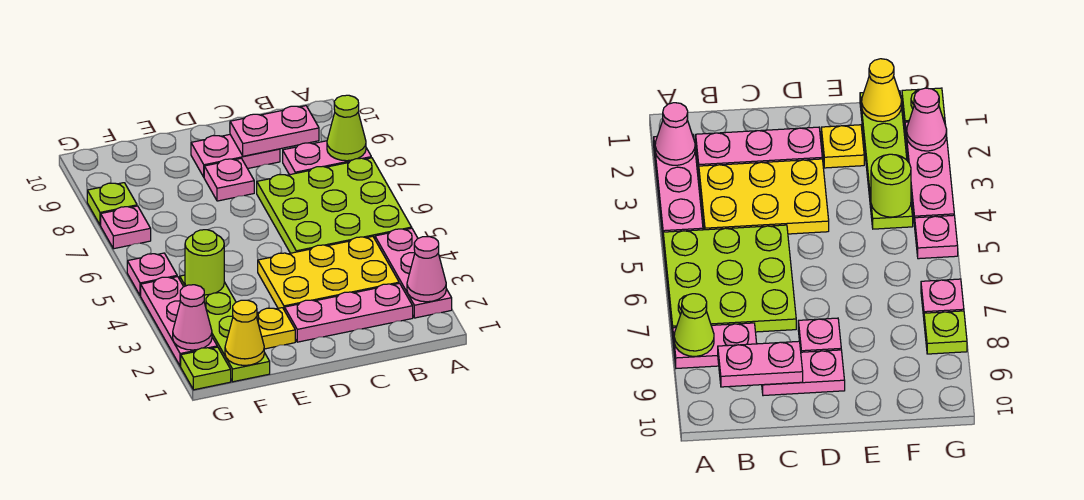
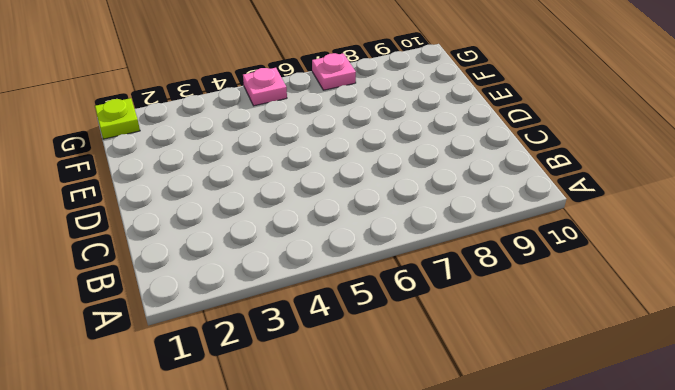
none -> pink 1x3 plate [375,228,452,318]
none -> lime 3x3 plate [257,158,412,253]
none -> pink 1x2 plate [283,141,371,175]

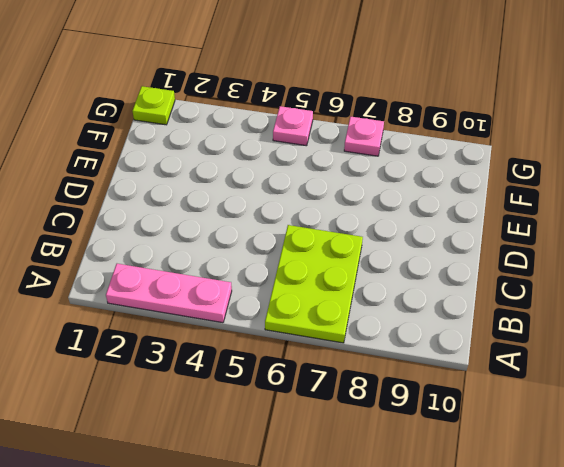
lime 2x3 plate [265,225,363,343] -> lime 3x3 plate [257,158,412,253]
none -> pink 1x2 plate [283,141,371,175]
none -> pink 1x3 plate [285,283,413,342]
none -> yellow 2x3 plate [258,236,399,310]

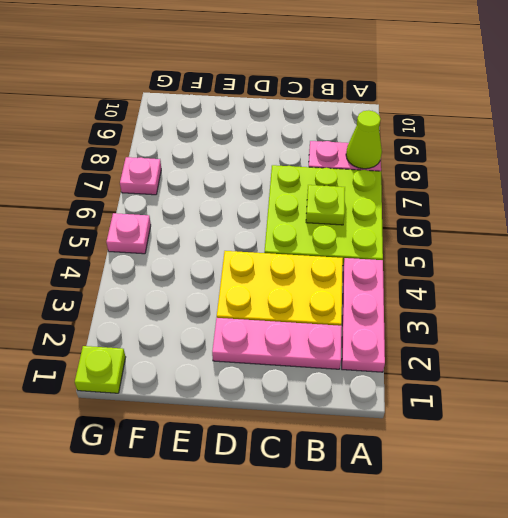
lime 1x1 plate [306,185,345,225] -> lime 1x1 plate moved to [87,183,137,225]
none -> pink 1x2 plate [191,135,280,177]
none -> pink 1x1 plate [204,158,254,201]
none -> yellow 1x1 plate [257,308,295,349]

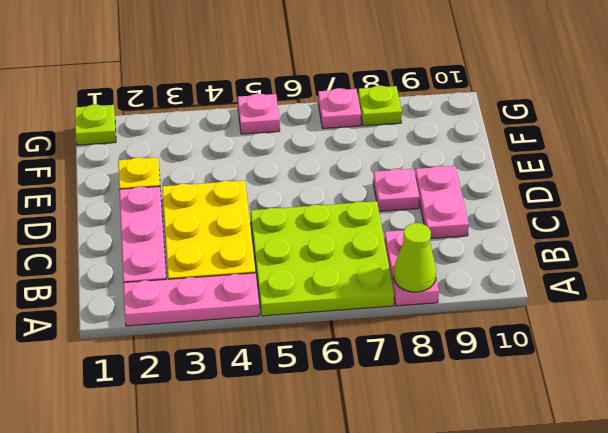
none -> lime 1x4 plate [180,275,270,382]
none -> pink 1x3 plate [141,277,217,366]
none -> pink 1x1 cone [407,237,446,302]

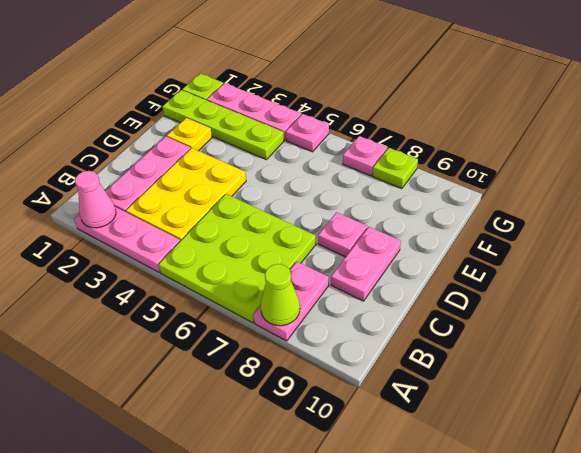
none -> pink 1x2 plate [230,106,319,156]
none -> yellow 1x1 cone [225,300,264,365]
none -> lime 1x1 round brick [185,230,224,295]

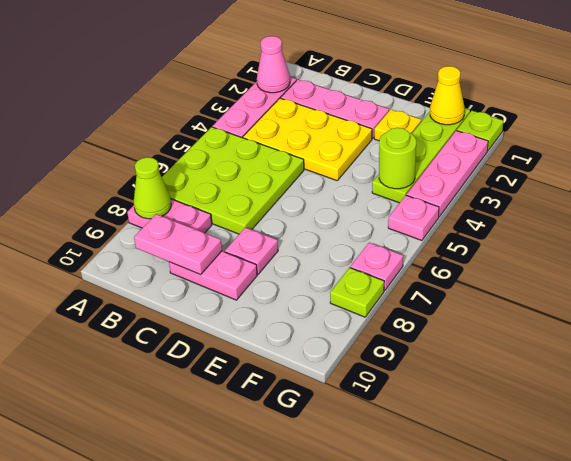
none -> pink 1x1 cone [173,285,212,350]

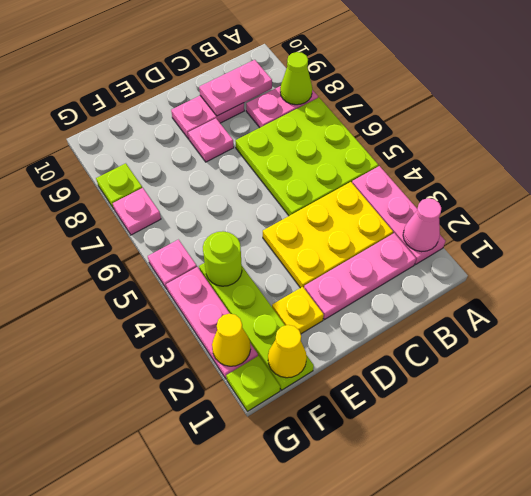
yellow 1x1 cone [212,314,251,366] -> pink 1x1 cone [173,285,212,350]

